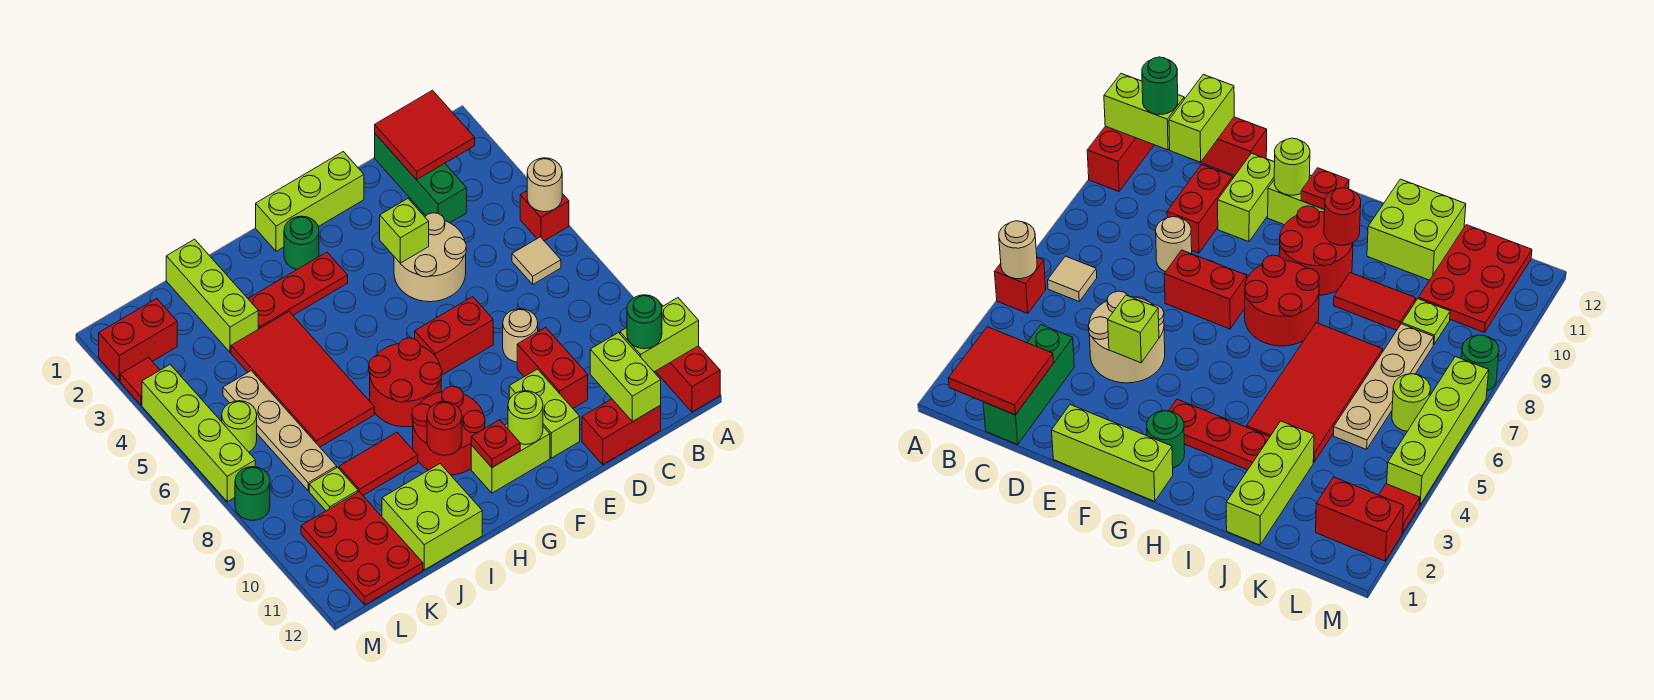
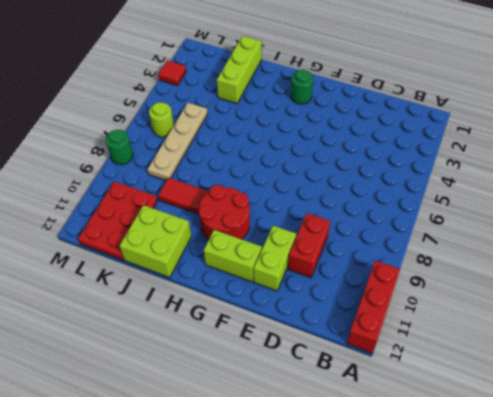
none -> red 1x1 brick [520,191,569,241]
none -> tan 1x1 tile [512,237,561,284]
none -> green 1x3 brick [375,134,467,223]
none -> red 1x2 brick [582,399,661,465]

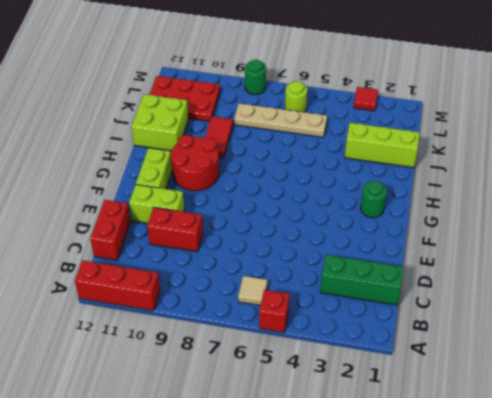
none -> tan 2x2 round brick [394,213,466,302]
none -> tan 1x1 round brick [503,309,538,362]
none -> lime 1x3 brick [256,152,364,251]
none -> red 1x2 brick [415,297,493,375]

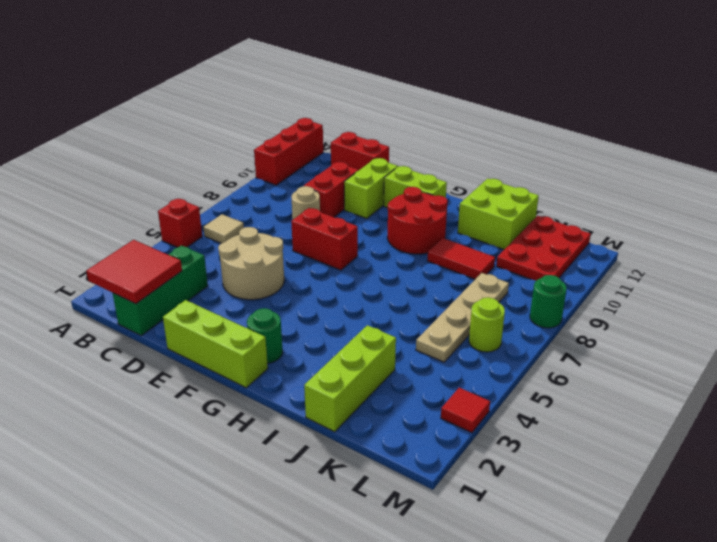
none -> red 1x3 plate [248,252,348,329]
none -> red 2x2 round brick [369,338,442,427]
none -> red 2x4 tile [231,312,374,447]
none -> lime 1x1 plate [309,467,358,511]

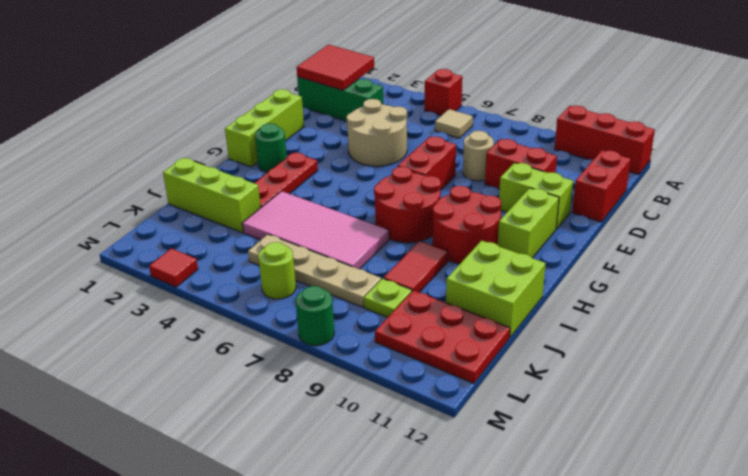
pink 2x4 tile [242,191,389,269] -> red 2x4 tile [231,312,374,447]
none -> red 1x2 brick [99,299,177,381]
none -> lime 1x4 brick [142,365,255,502]
none -> tan 1x1 round brick [527,158,562,212]
none -> lime 1x2 brick [620,298,699,372]

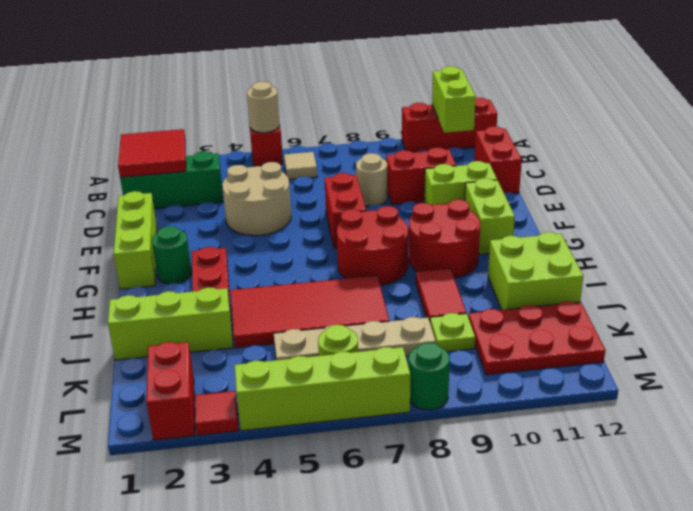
none -> lime 1x2 brick [590,333,661,421]
none -> lime 1x1 brick [380,199,429,263]
none -> lime 1x1 round brick [508,391,543,445]
none -> red 1x1 plate [471,420,520,467]

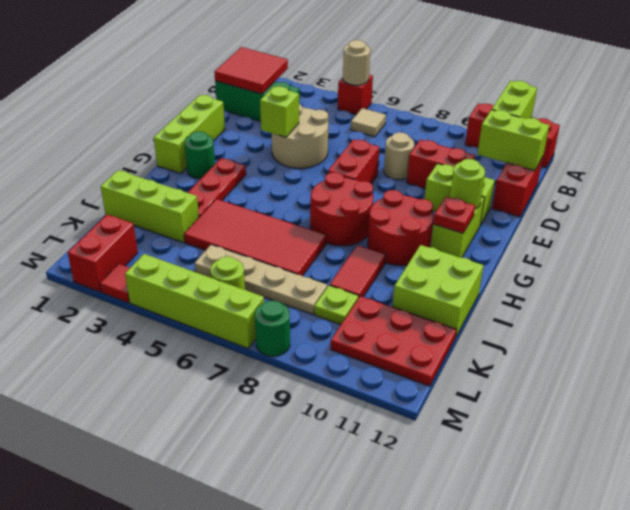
none -> red 1x1 round brick [427,402,462,455]
none -> green 1x1 round brick [627,295,662,349]

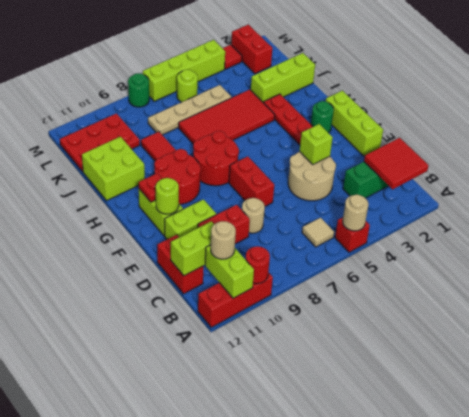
red 1x1 round brick [245,246,270,284] -> red 1x1 round brick moved to [427,402,462,455]
tan 1x1 round brick [211,221,236,259] -> green 1x1 round brick [627,295,662,349]
none -> lime 1x1 plate [309,467,358,511]

